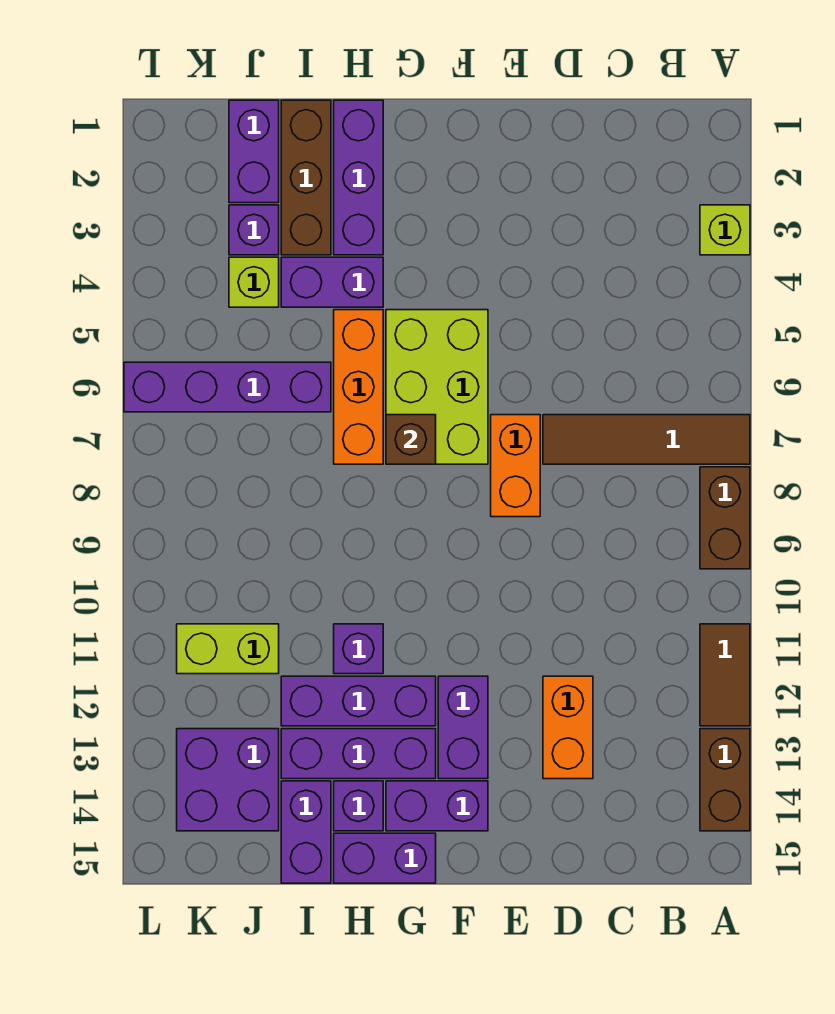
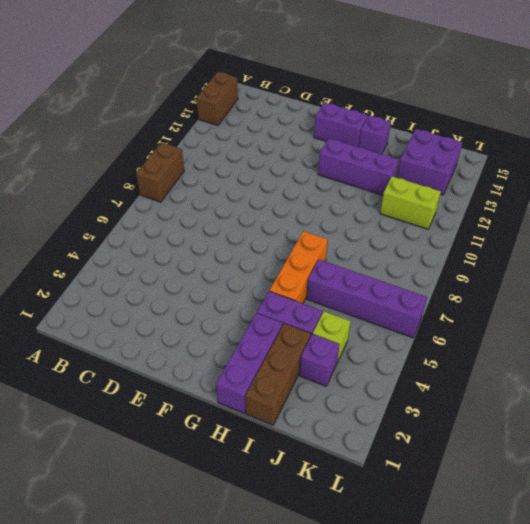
none -> lime 1x1 brick [700,205,750,255]
none -> brown 1x4 tile [543,415,750,464]
none -> brown 1x2 tile [700,624,750,726]

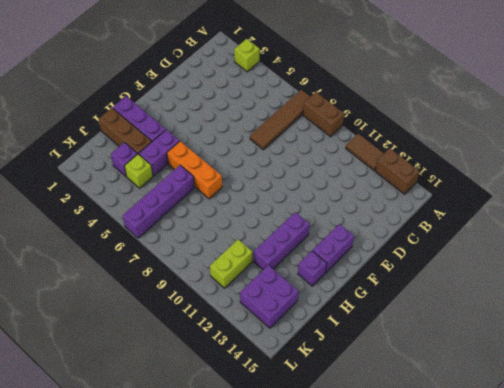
none -> orange 1x2 brick [543,676,593,779]
none -> orange 1x2 brick [491,415,540,517]
none -> lime 2x3 brick [386,310,488,464]

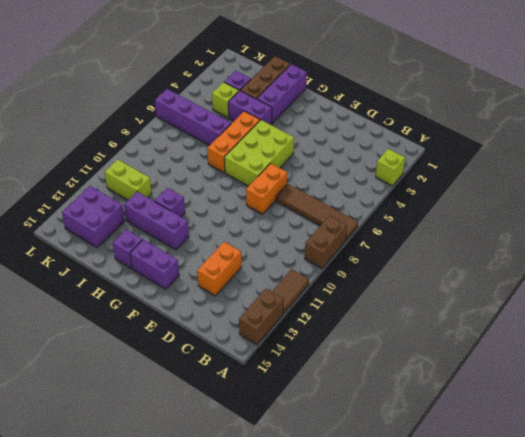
none -> purple 1x2 brick [438,676,488,779]
none -> purple 1x3 brick [281,729,436,779]
none -> purple 1x2 brick [334,833,436,883]

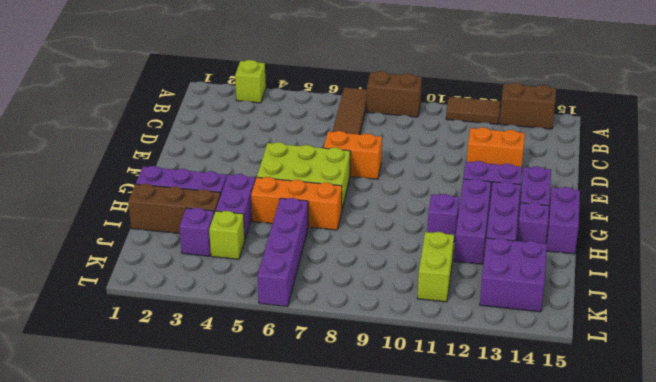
none -> purple 1x2 brick [281,781,331,883]
none -> purple 1x2 brick [229,100,279,203]
none -> brown 1x1 brick [386,415,436,464]

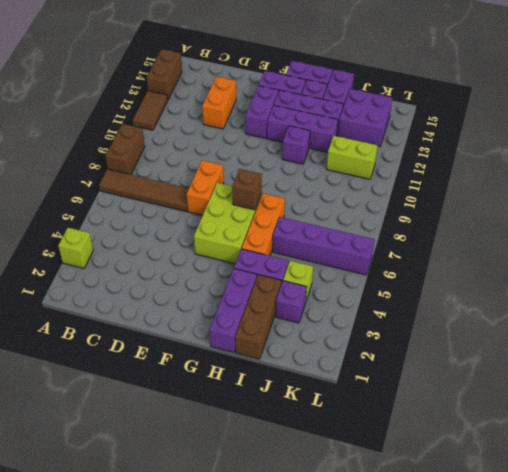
none -> purple 1x2 brick [229,100,279,203]

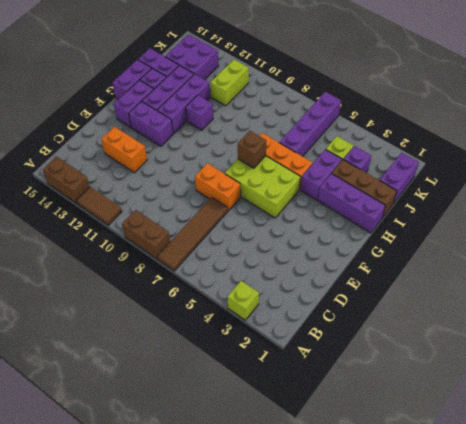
purple 1x2 brick [380,153,419,203] -> purple 1x2 brick turned to [229,100,279,203]

